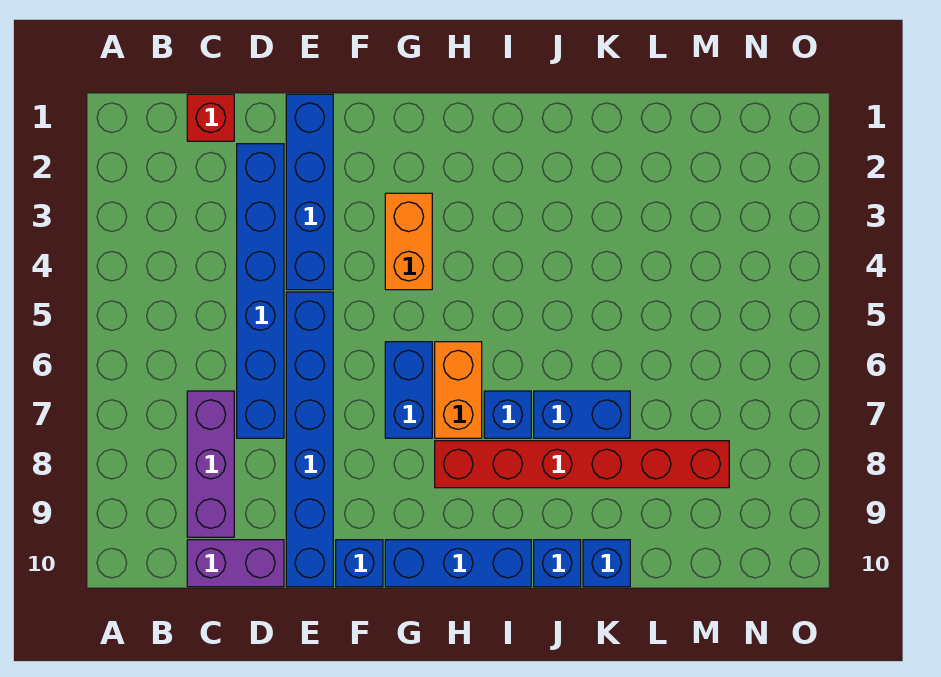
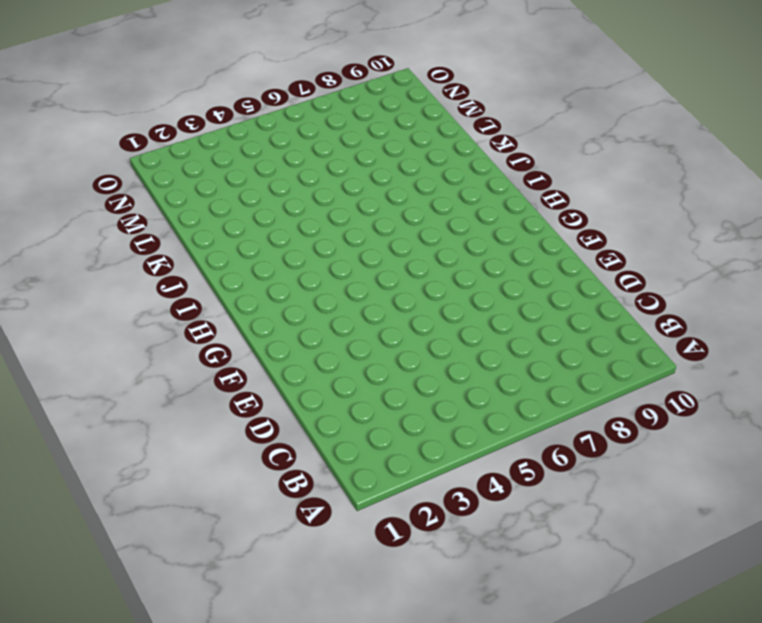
none -> red 1x1 brick [187,94,234,141]
none -> purple 1x3 brick [187,391,234,537]
none -> purple 1x2 brick [187,540,284,587]

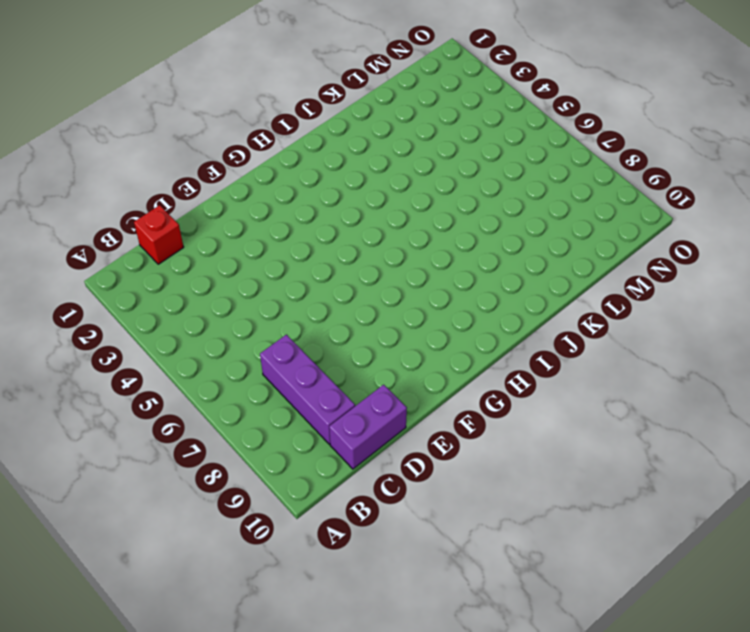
none -> blue 1x6 brick [237,144,284,438]
none -> blue 1x4 brick [286,94,333,290]
none -> blue 1x6 brick [286,292,333,587]

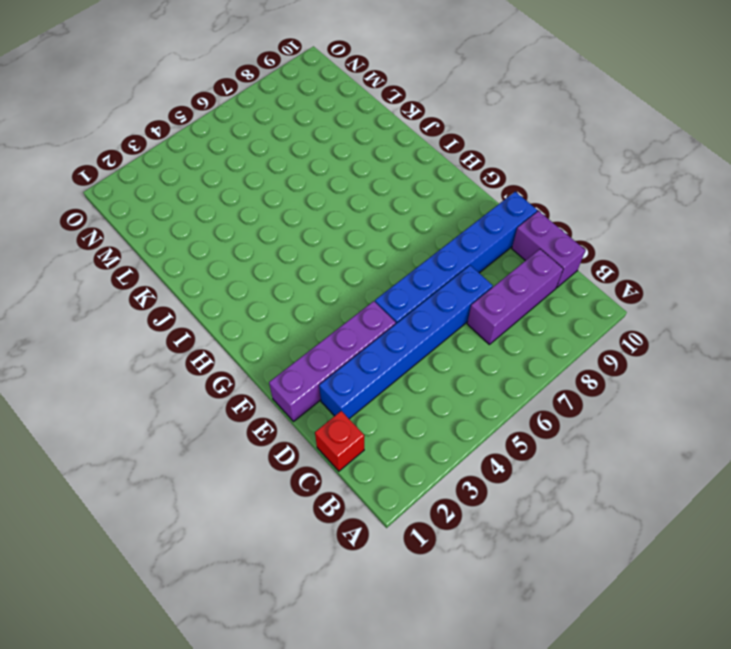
purple 1x4 brick [269,301,396,422] -> blue 1x4 brick [286,94,333,290]
none -> blue 1x1 brick [336,540,383,587]
none -> orange 1x2 brick [385,193,432,290]
none -> blue 1x2 brick [385,342,432,438]

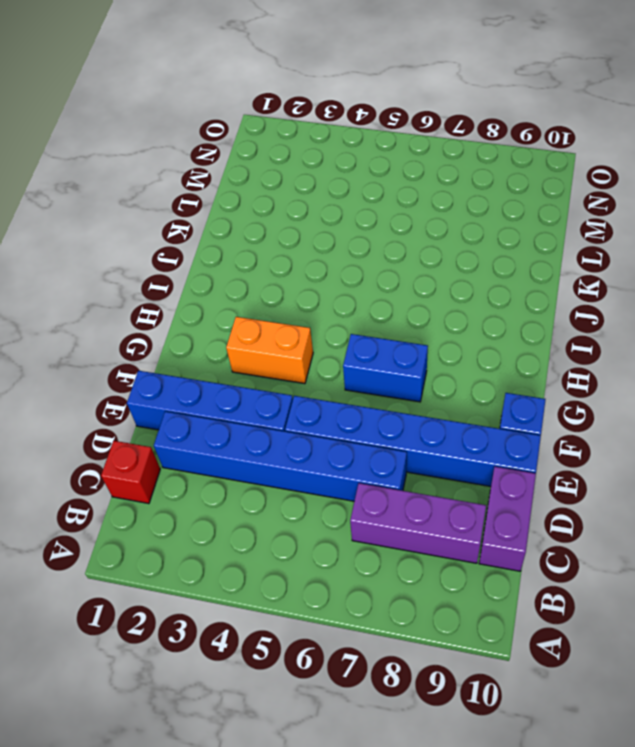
none -> blue 1x3 brick [385,540,531,587]
none -> orange 1x2 brick [435,342,482,438]
none -> red 1x6 brick [435,441,729,488]

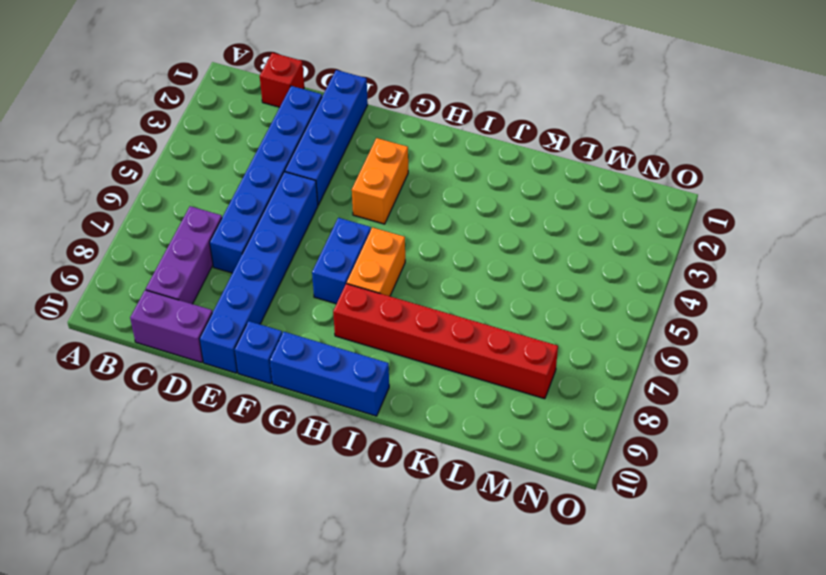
none -> blue 1x1 brick [484,391,531,438]
none -> blue 1x2 brick [534,391,630,438]
none -> blue 1x1 brick [534,540,581,587]

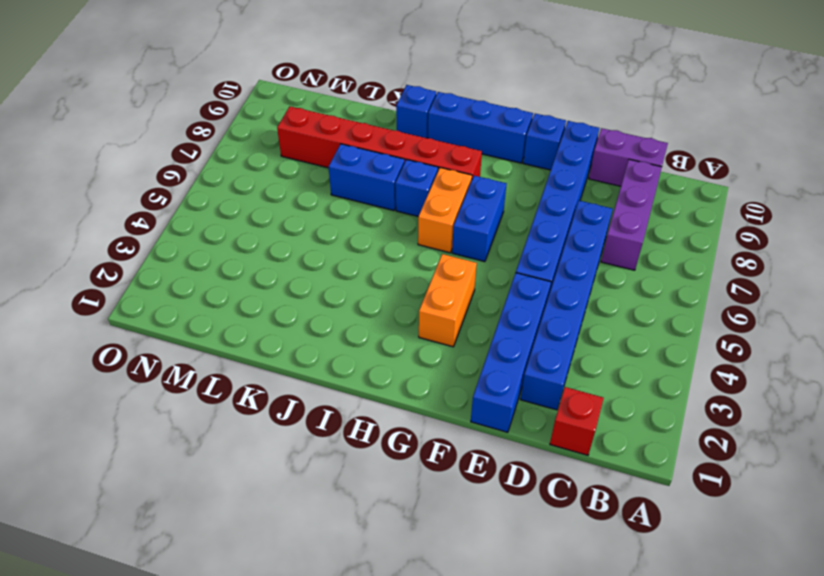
none -> blue 1x1 brick [583,540,630,587]

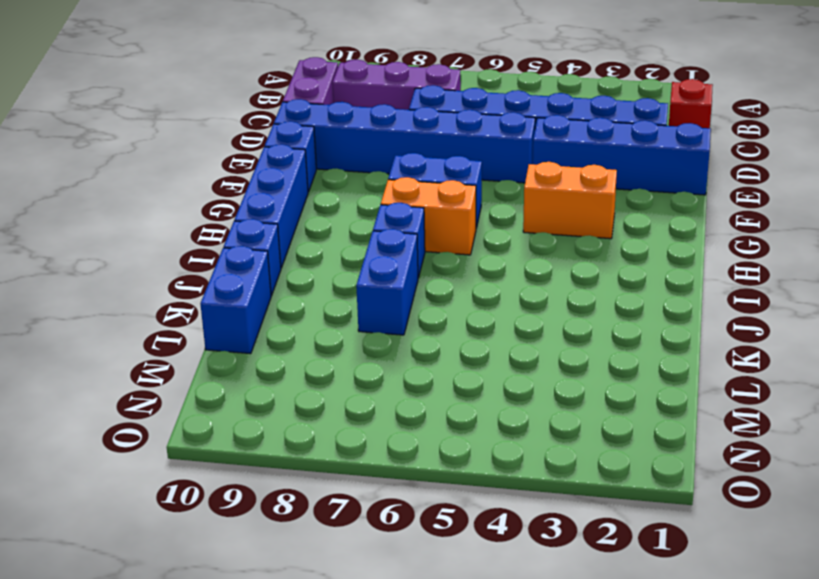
blue 1x2 brick [200,246,271,354] -> blue 1x1 brick [583,540,630,587]
none -> red 1x6 brick [435,441,729,488]

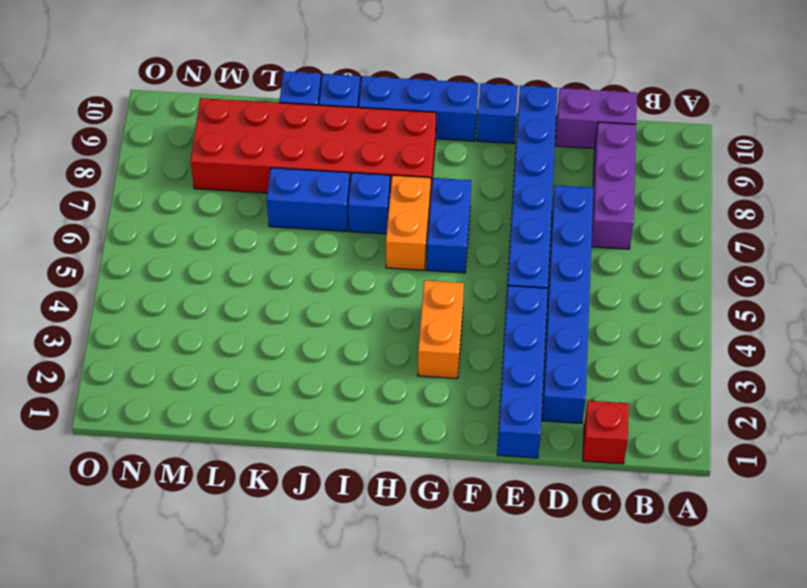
red 2x6 brick [190,98,436,202] -> red 1x6 brick [435,441,729,488]

